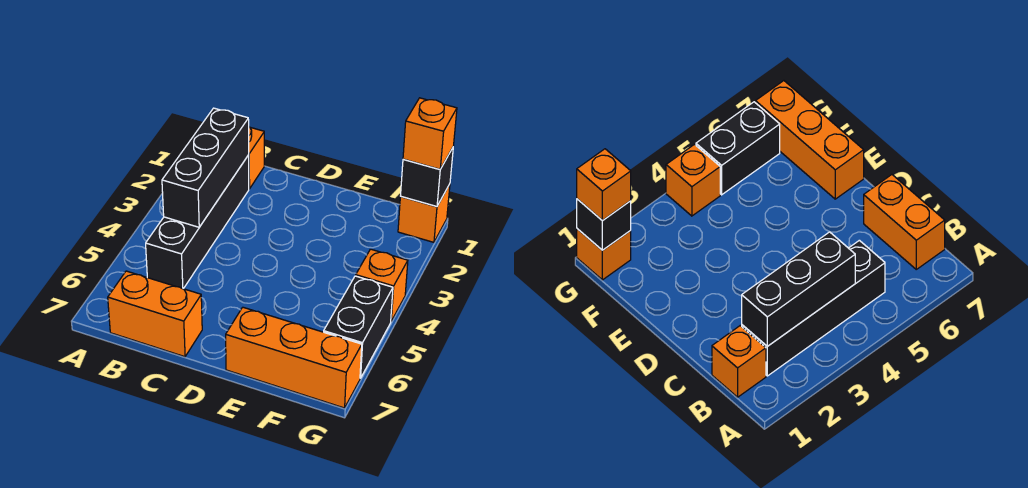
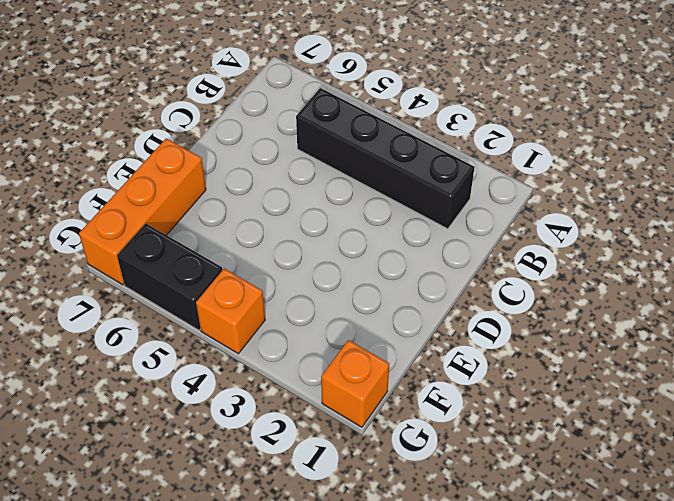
none -> orange 1x1 brick [249,127,264,189]
none -> orange 1x2 brick [108,271,202,357]

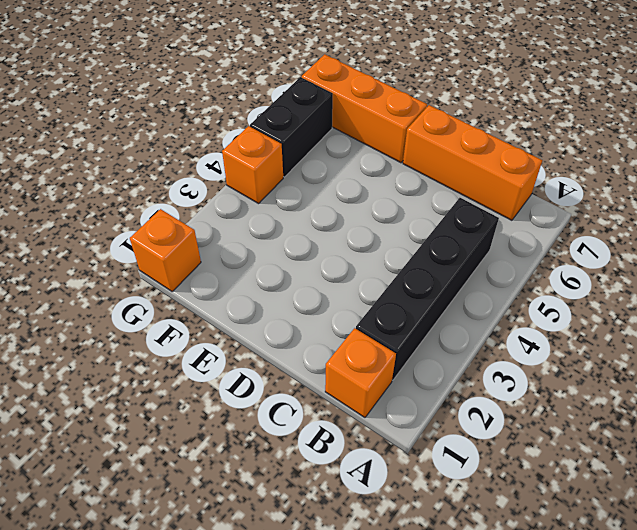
orange 1x3 brick [403,105,542,220] -> orange 1x2 brick [108,271,202,357]
none -> black 1x3 brick [162,108,249,227]
none -> black 1x1 brick [401,148,453,206]

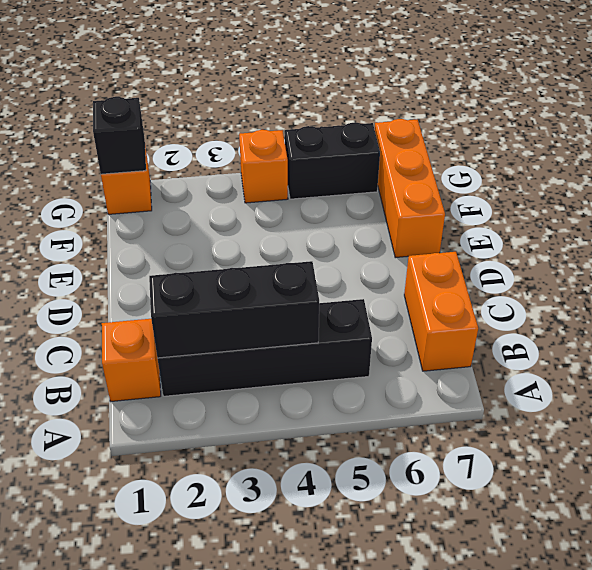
none -> orange 1x1 brick [403,98,457,169]

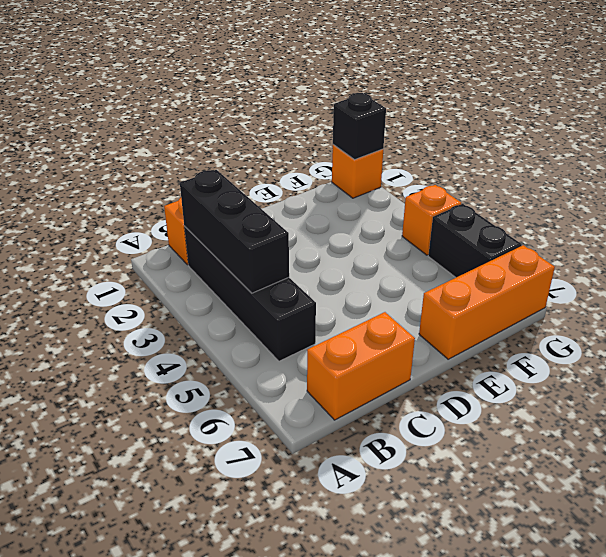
none -> orange 1x1 brick [403,98,457,169]

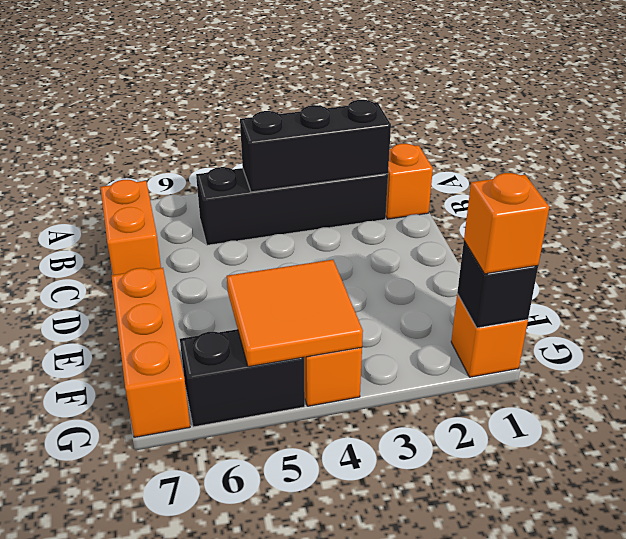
orange 2x2 tile [227,260,363,367] -> none

